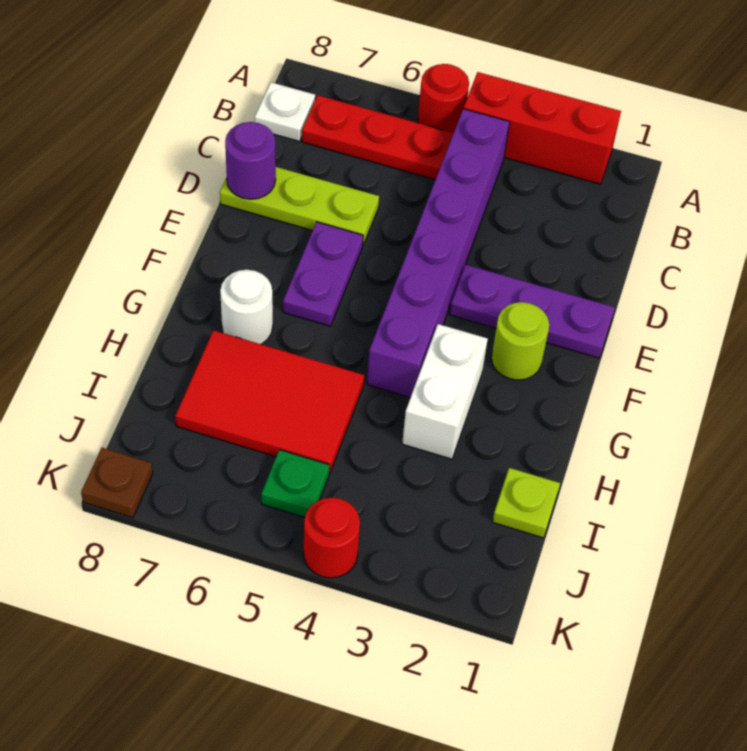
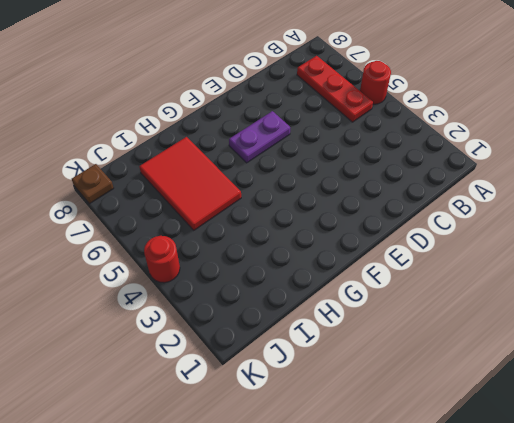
none -> red 1x3 brick [464,72,621,184]
none -> purple 1x6 brick [367,109,510,397]
none -> white 1x1 plate [255,82,315,141]

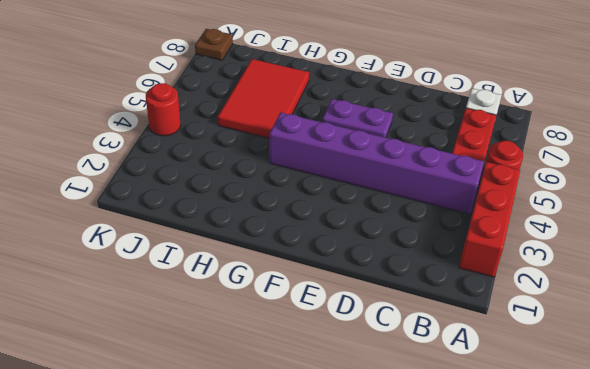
none -> lime 1x3 plate [220,167,379,245]
none -> purple 1x3 plate [450,264,615,358]
none -> lime 1x1 round brick [492,302,549,380]

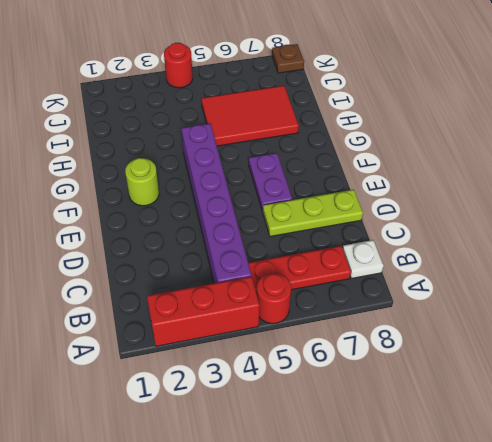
none -> purple 1x3 plate [450,264,615,358]
none -> white 1x2 brick [402,324,488,459]
none -> white 1x1 round brick [220,270,273,344]

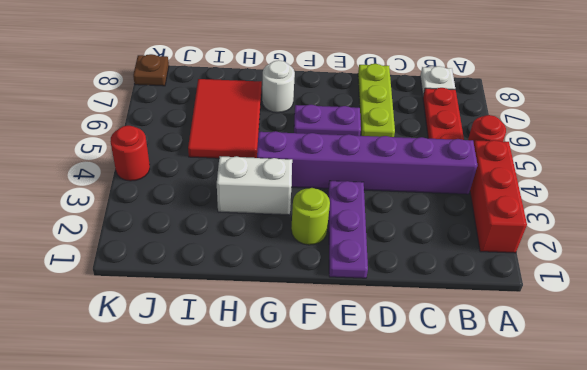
none -> lime 1x1 plate [493,468,560,538]
none -> green 1x1 plate [261,450,330,517]
none -> purple 1x1 round brick [225,122,276,199]

